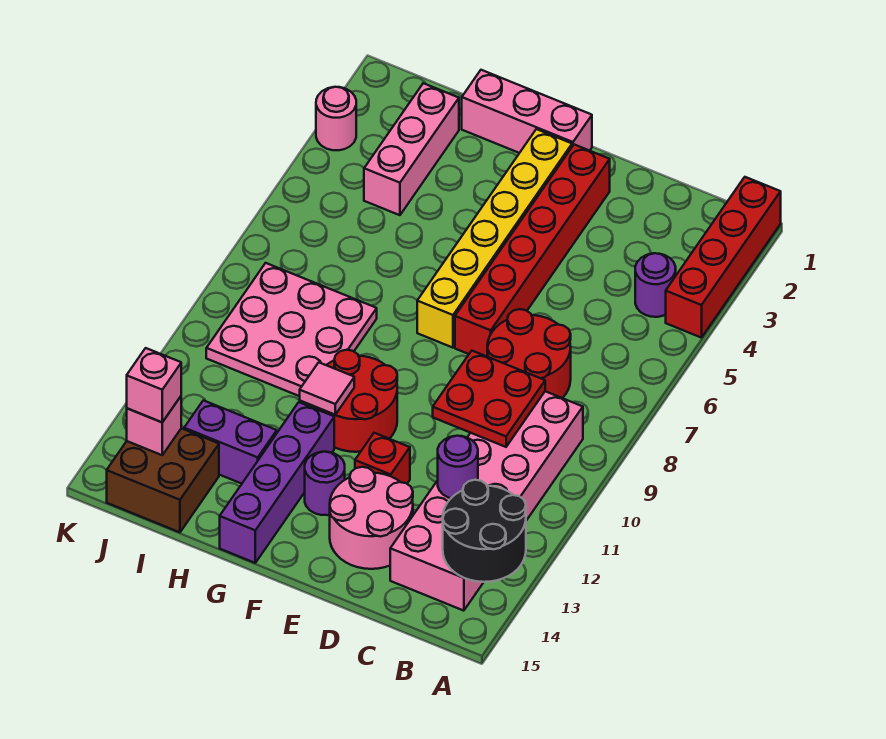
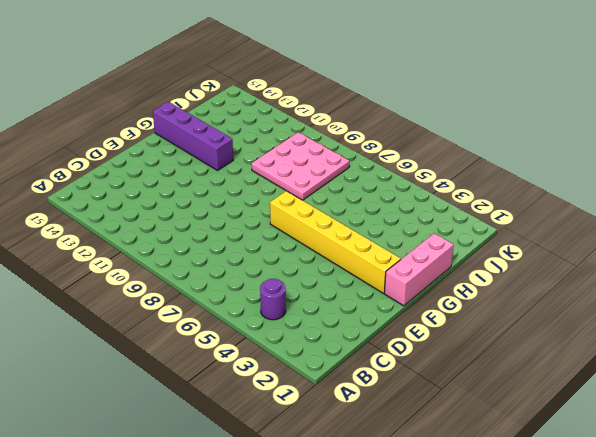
none -> red 1x4 brick [666,177,781,338]
none -> pink 2x6 brick [390,391,583,611]
none -> red 2x2 round brick [487,309,571,398]

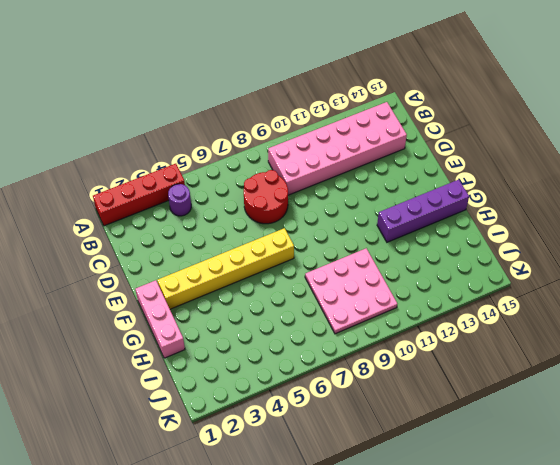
none -> pink 2x2 round brick [330,467,413,569]
none -> red 1x6 brick [455,145,610,356]
none -> red 1x1 brick [355,433,410,484]

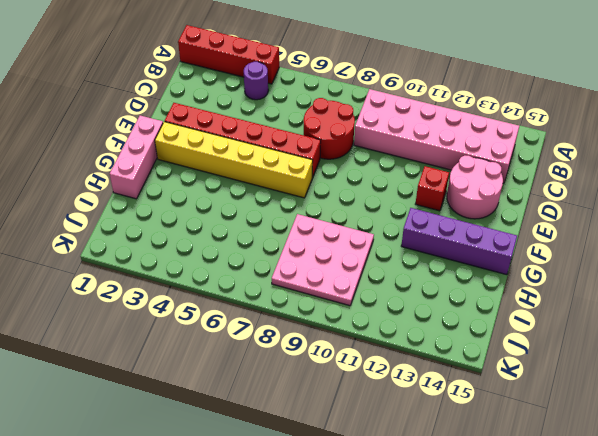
none -> red 2x2 round brick [314,350,397,452]
none -> purple 1x1 round brick [305,452,345,515]
none -> purple 1x2 brick [184,400,277,484]

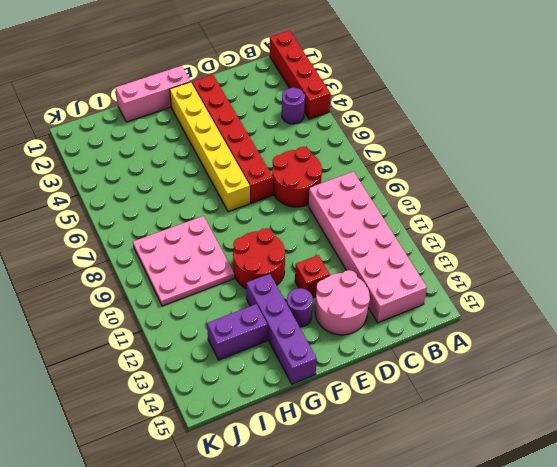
none -> pink 1x3 brick [364,83,459,215]
none -> brown 2x2 brick [107,428,219,532]
none -> pink 1x1 round brick [316,87,356,150]

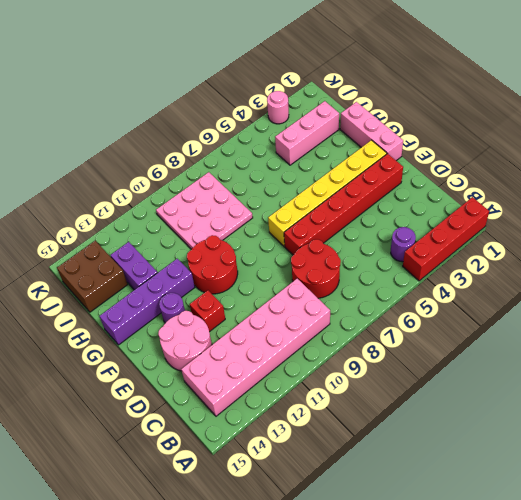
none -> black 2x2 round brick [443,480,526,582]
none -> red 2x2 plate [433,351,545,447]
none -> purple 1x1 round brick [438,436,478,498]

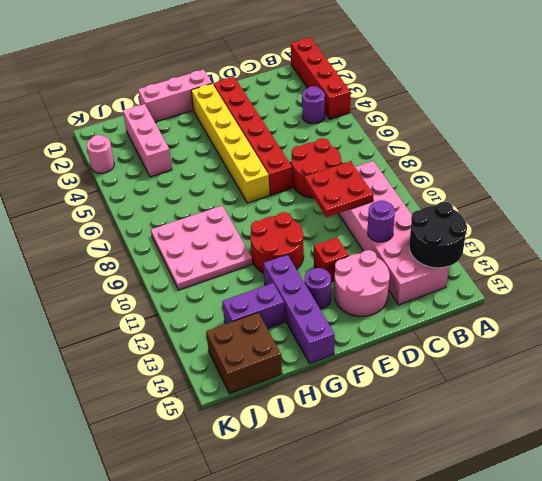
none -> pink 1x1 tile [300,362,354,415]
none -> pink 1x1 brick [127,397,181,455]
none -> pink 1x1 brick [127,348,181,422]

